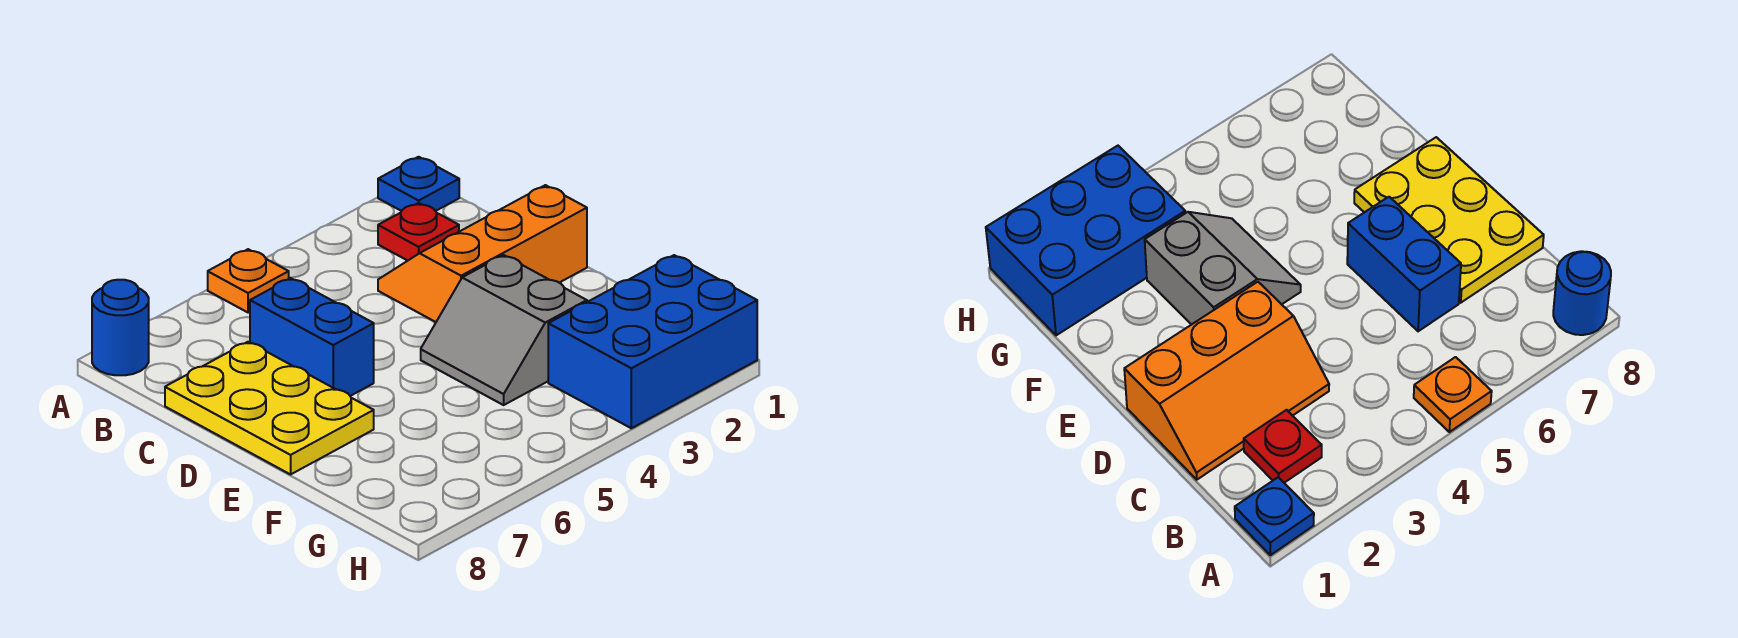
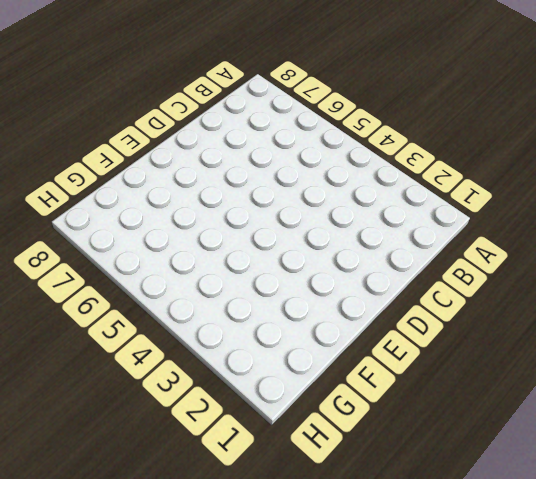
none -> blue 1x1 plate [378,157,459,211]
none -> orange 1x1 plate [208,249,289,313]

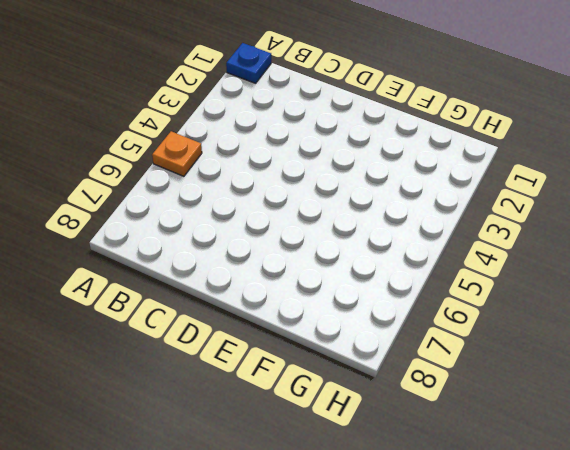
none -> blue 1x1 round brick [92,280,149,375]
none -> red 1x1 plate [378,203,459,261]

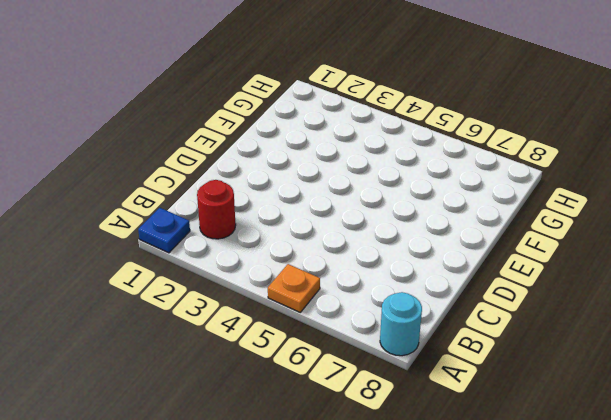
cyan 1x1 round brick [380,292,422,356] -> blue 1x1 round brick [92,280,149,375]
red 1x1 round brick [197,180,236,239] -> red 1x1 plate [378,203,459,261]
none -> orange 2x3 slope [378,185,587,322]
none -> blue 1x2 brick [250,278,374,396]

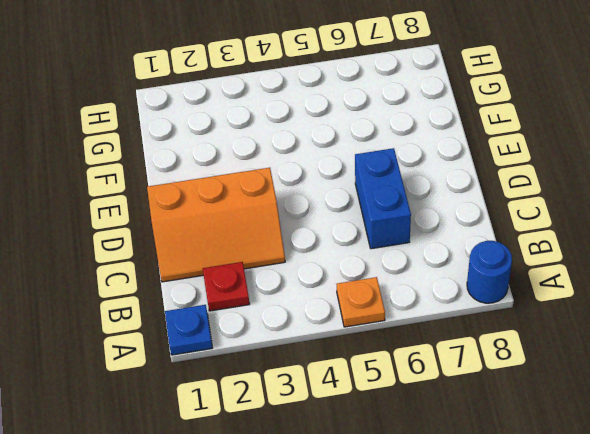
none -> yellow 2x3 plate [165,342,374,474]
none -> grey 2x2 slope [421,255,587,405]

